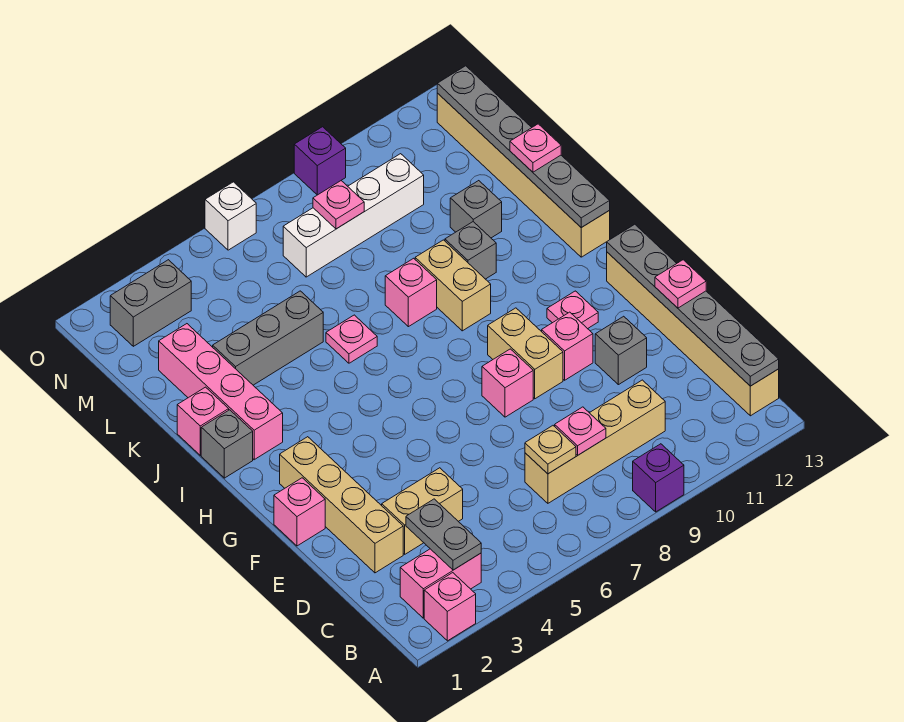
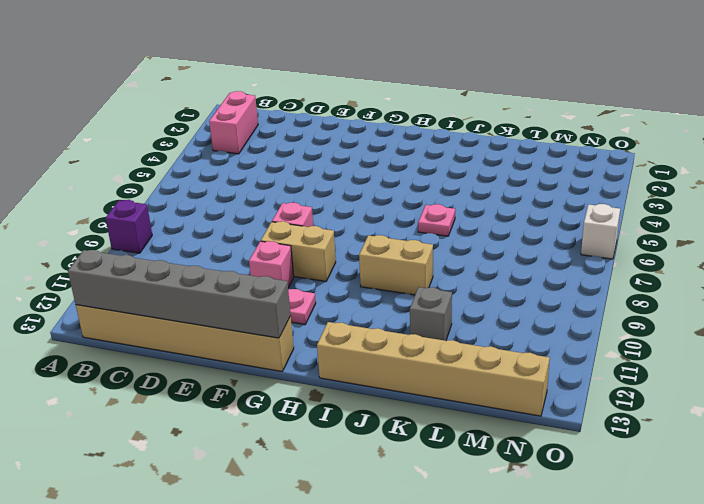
grey 1x6 brick [68,250,291,338] -> grey 1x6 plate [607,224,779,386]
none -> pink 1x1 brick [424,573,476,641]
none -> tan 1x4 brick [525,380,665,503]
none -> tan 1x4 brick [280,437,403,573]
none -> tan 1x2 brick [382,468,463,554]

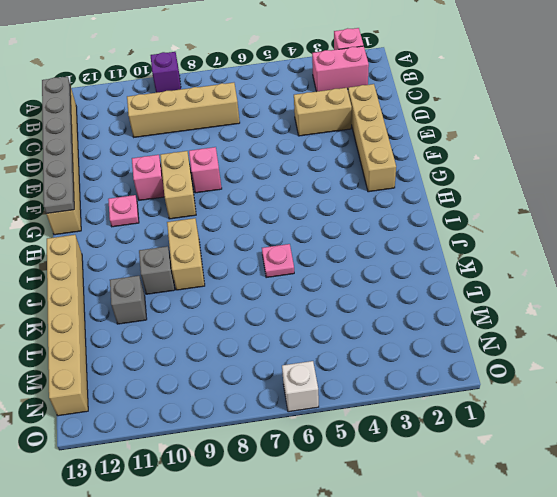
none -> grey 1x1 brick [595,316,647,385]
none -> pink 1x1 brick [274,478,325,546]
none -> grey 1x1 brick [201,410,253,478]
none -> pink 1x4 brick [159,324,283,460]

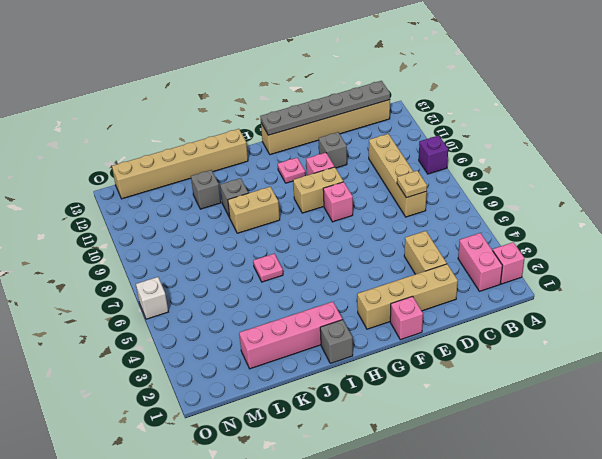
none -> pink 1x1 brick [177,387,229,455]
none -> pink 1x1 brick [385,258,437,327]
none -> grey 1x3 brick [213,291,323,385]
none -> white 1x4 brick [283,154,424,277]

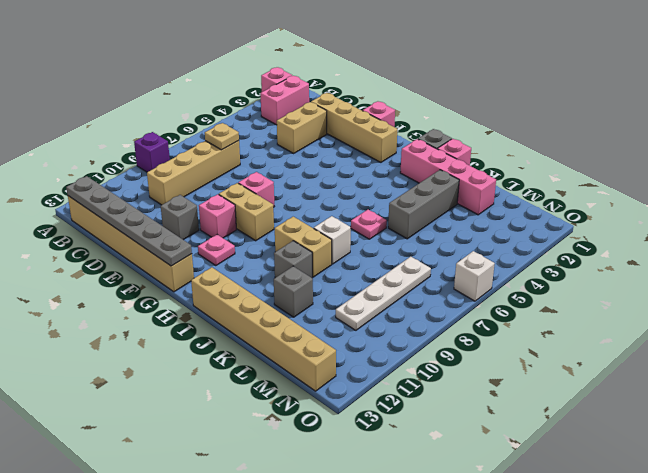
white 1x1 brick [314,216,351,264] -> pink 1x1 brick [385,258,437,327]
white 1x4 plate [336,257,431,330] -> white 1x4 brick [283,154,424,277]
none -> grey 1x2 brick [110,260,191,346]
none -> purple 1x1 brick [294,127,346,195]
none -> grey 1x2 plate [406,499,481,570]
none -> pink 1x1 plate [555,407,606,455]

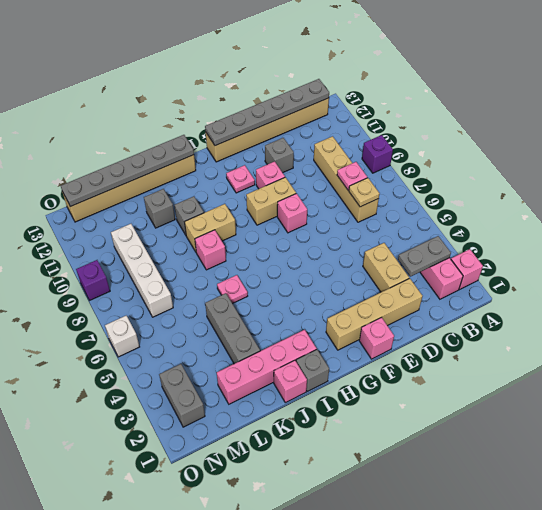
none -> pink 1x1 plate [313,181,364,229]
none -> pink 1x1 plate [655,260,706,308]
none -> pink 1x1 plate [510,124,561,172]

